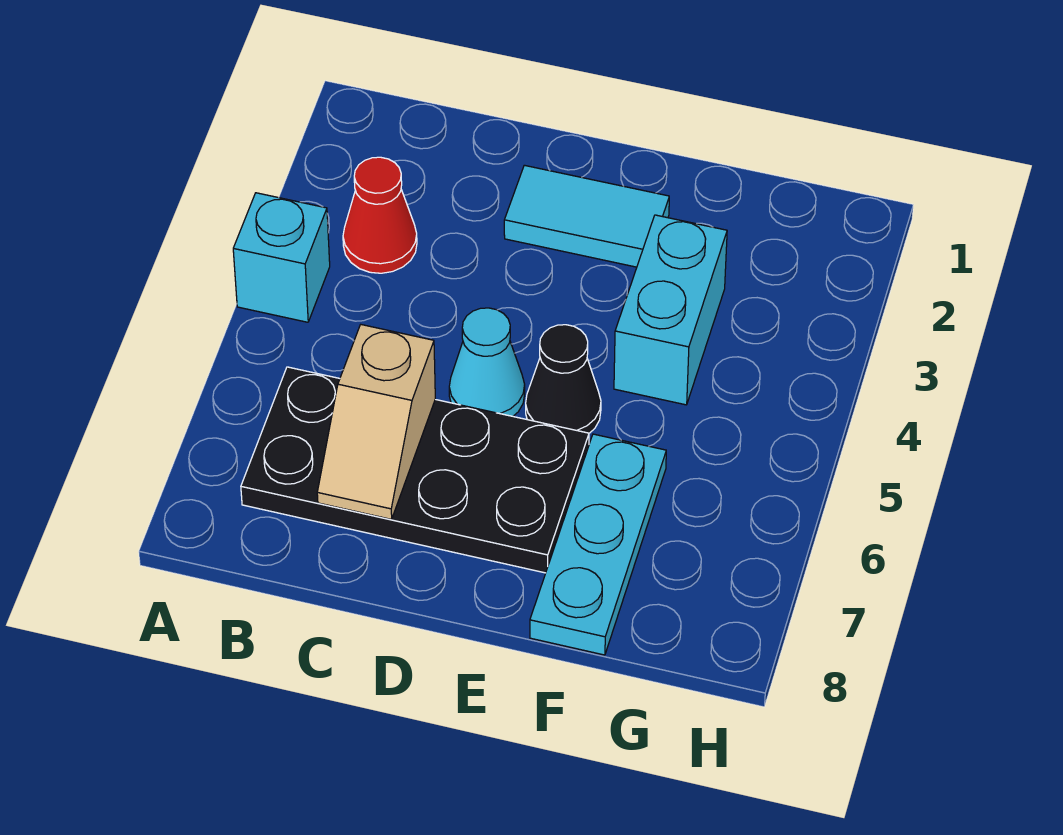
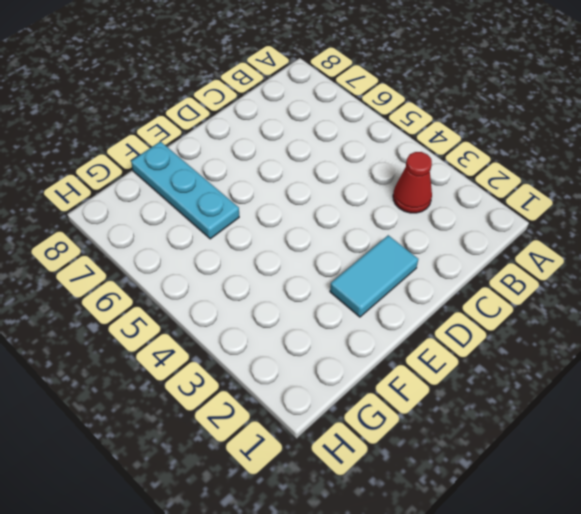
none -> cyan 1x1 brick [233,193,330,322]
none -> black 2x4 plate [241,367,589,573]

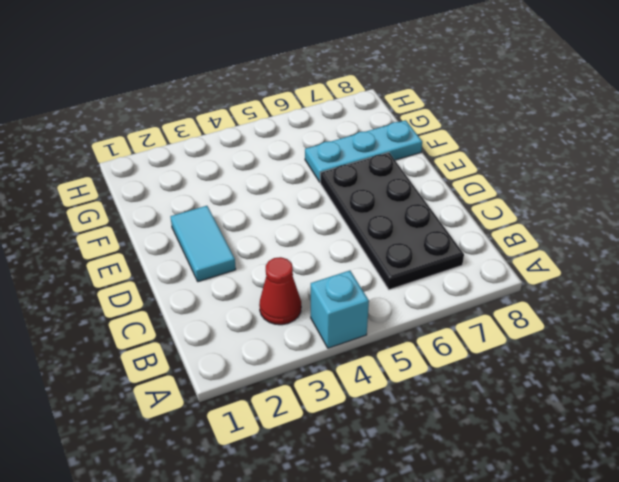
none -> cyan 1x1 cone [449,308,525,416]
none -> black 1x1 cone [526,325,601,433]

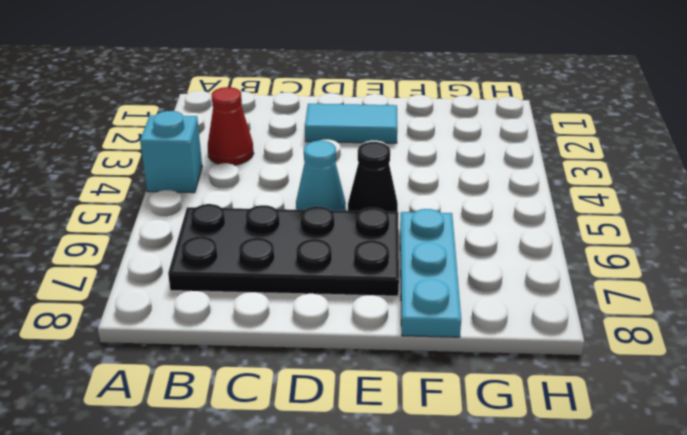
none -> cyan 1x2 brick [614,215,727,405]
none -> tan 1x2 slope [317,325,435,519]

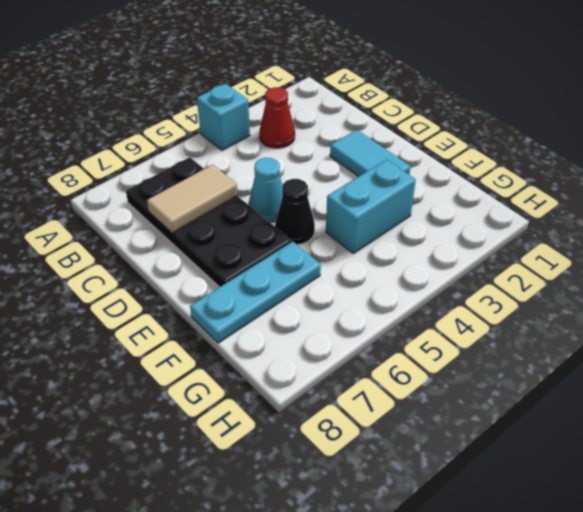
tan 1x2 tile [147,165,238,233] -> tan 1x2 slope [317,325,435,519]

